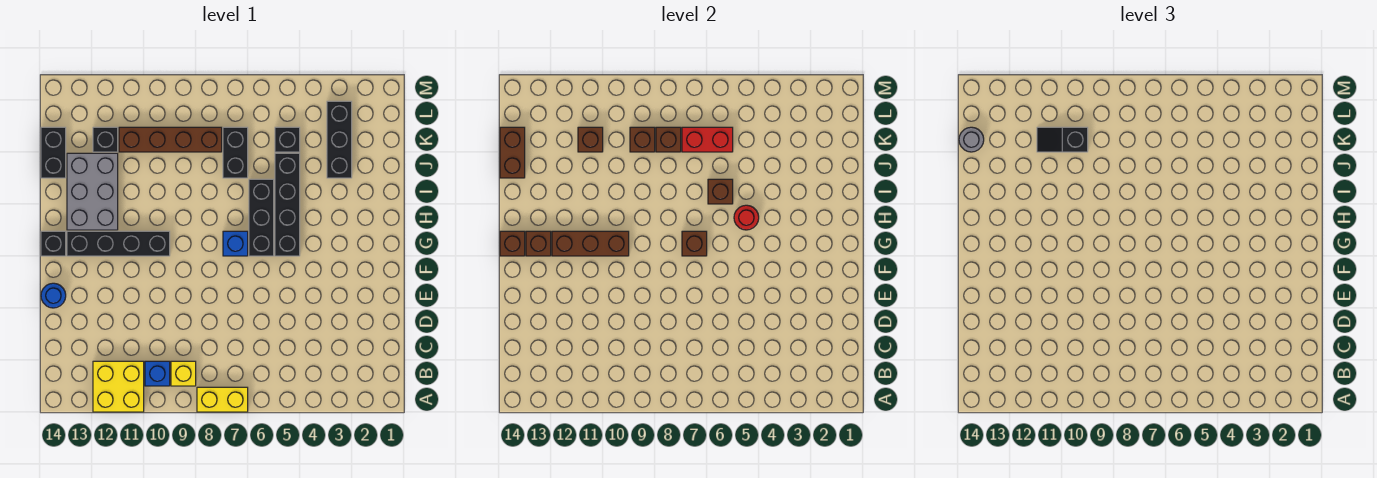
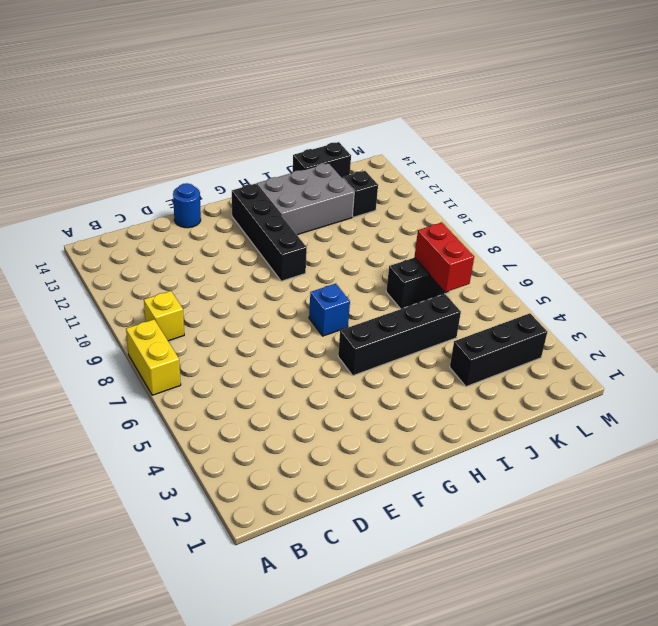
none -> yellow 2x2 brick [93,361,144,412]
none -> blue 1x1 brick [145,361,170,386]
none -> black 1x3 brick [249,179,274,256]
none -> black 1x1 brick [41,231,66,256]

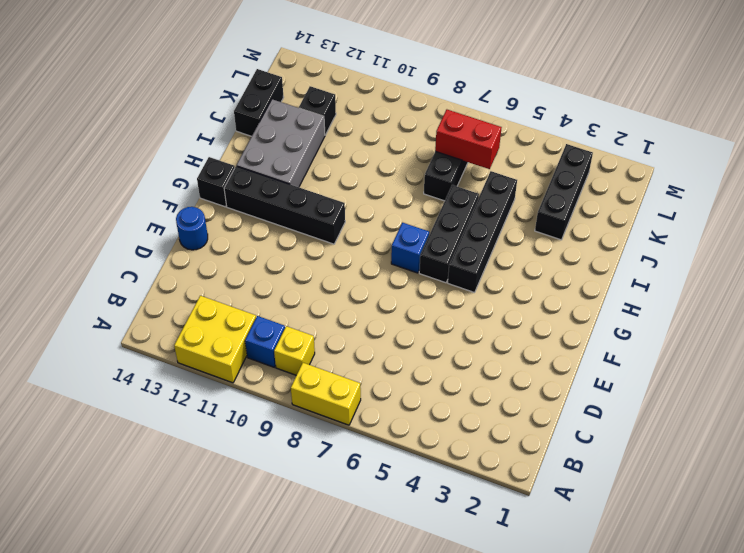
none -> black 1x1 brick [275,127,300,152]
none -> brown 1x4 brick [119,127,222,152]
none -> brown 1x1 brick [682,231,707,256]
none -> brown 1x3 brick [552,231,629,256]

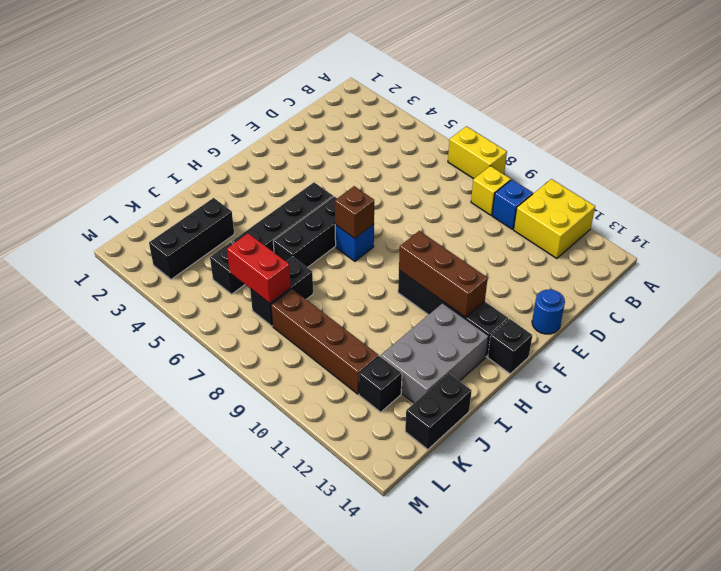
none -> brown 1x1 brick [526,231,551,256]
none -> brown 1x1 brick [500,231,525,256]
none -> red 1x1 round brick [734,205,759,230]
none -> brown 1x1 brick [708,179,733,204]

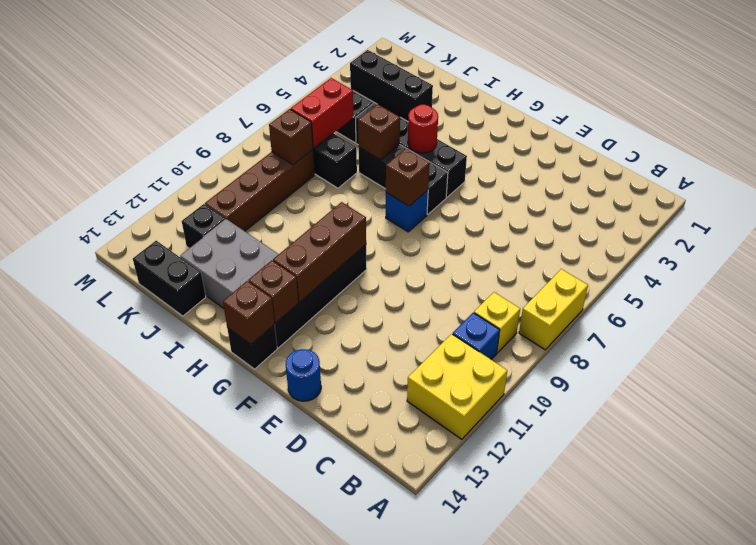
none -> brown 1x2 brick [500,127,525,178]
none -> brown 1x1 brick [630,127,655,152]
none -> brown 1x1 brick [578,127,603,152]
none -> black 1x2 slope [1037,127,1088,152]

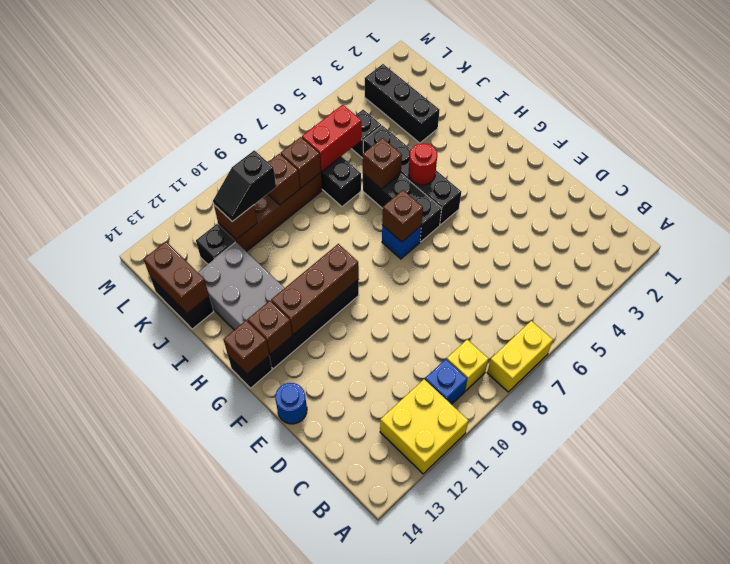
none -> grey 1x1 round brick [959,127,984,152]

